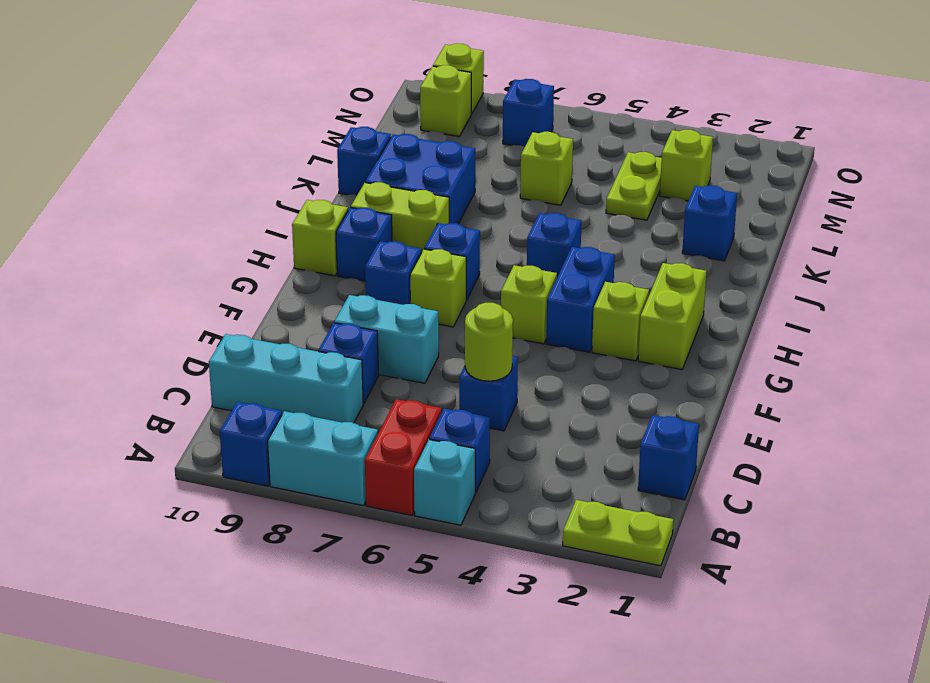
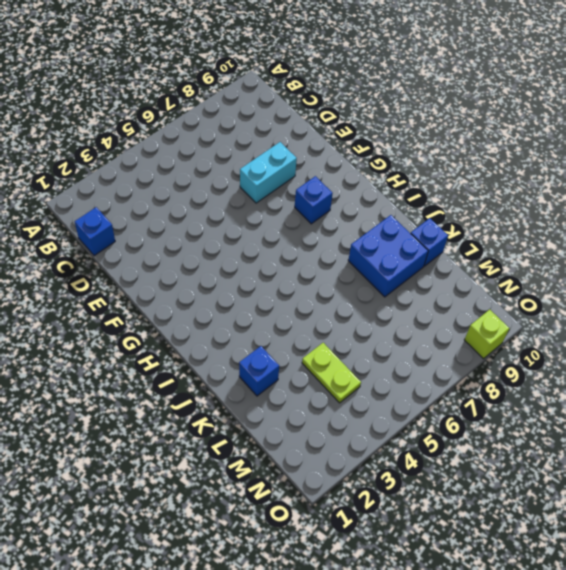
none -> lime 1x2 plate [563,500,673,566]
none -> cyan 1x1 brick [414,440,475,525]
none -> red 1x2 brick [365,399,442,515]
none -> cyan 1x2 brick [268,411,378,506]

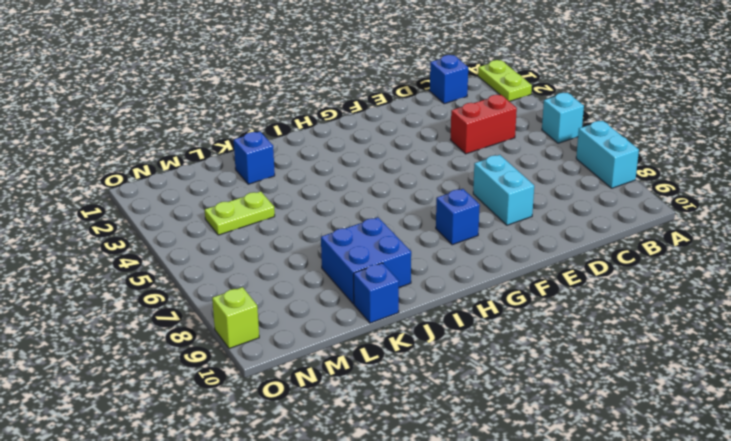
red 1x2 brick [450,95,517,154] -> red 1x2 brick moved to [365,399,442,515]
none -> blue 1x1 brick [220,402,282,486]
none -> blue 1x1 brick [429,409,490,493]
none -> cyan 1x3 brick [209,334,363,423]
none -> blue 1x1 brick [459,356,518,431]

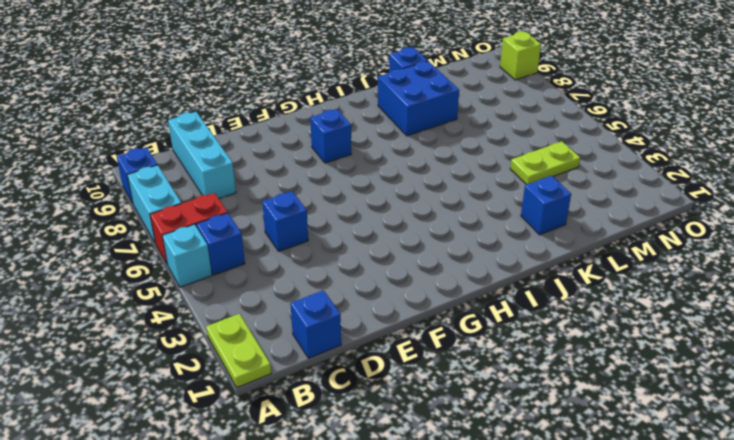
none -> blue 1x1 brick [318,323,379,404]
none -> cyan 1x2 brick [334,295,439,383]
none -> lime 1x2 brick [638,263,706,369]
none -> lime 1x1 brick [592,282,649,361]

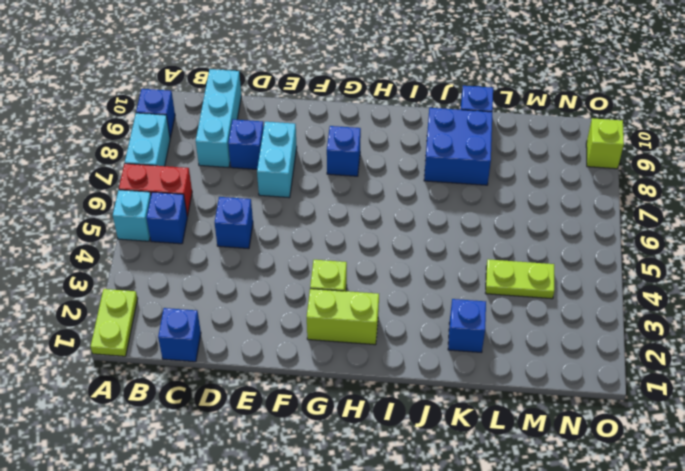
none -> blue 1x2 brick [546,247,615,352]
none -> lime 1x1 brick [501,265,557,344]
none -> lime 1x1 brick [410,249,466,327]
none -> blue 1x1 brick [424,223,480,300]

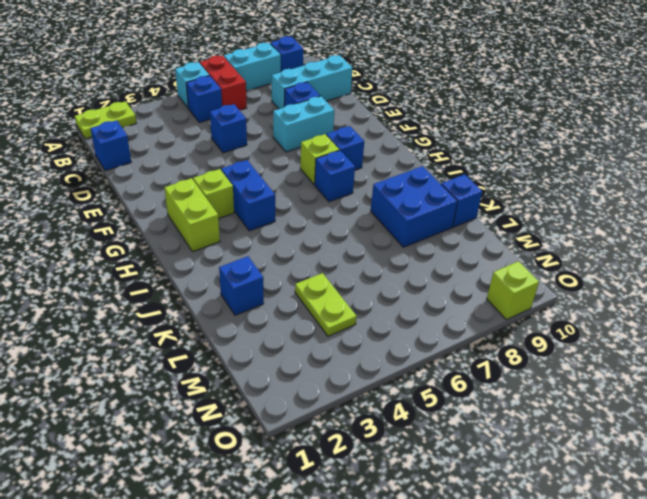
none -> lime 1x1 brick [501,265,557,344]
none -> blue 1x1 brick [336,208,392,281]
none -> lime 1x1 brick [292,200,348,276]
none -> blue 1x1 brick [527,213,582,277]

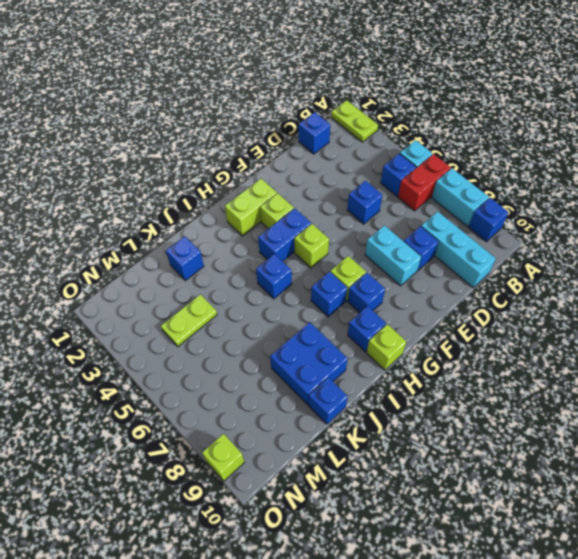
none -> lime 1x2 brick [351,182,449,251]
none -> lime 1x1 brick [520,132,573,205]
none -> lime 1x1 brick [660,130,713,201]
none -> blue 1x1 brick [503,79,554,147]

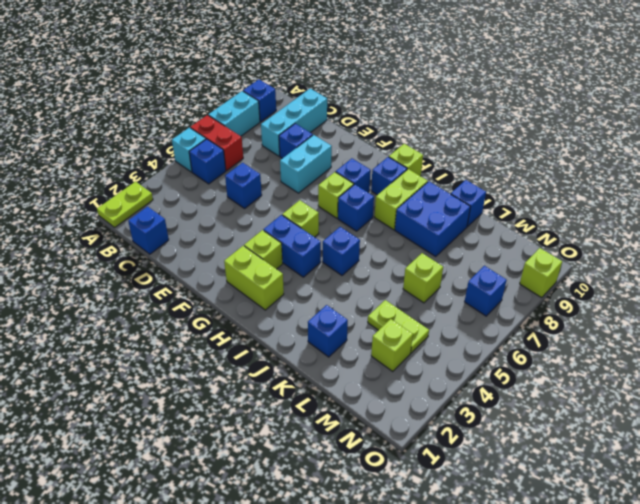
none -> lime 1x1 brick [420,65,471,136]
none -> lime 1x1 round brick [465,303,513,381]

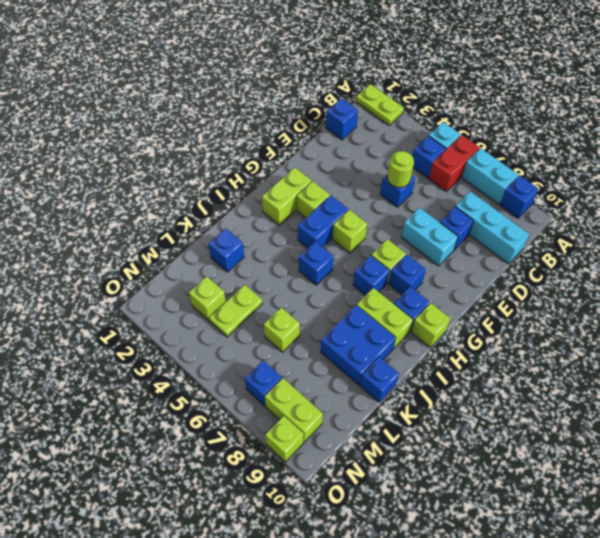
lime 1x2 brick [265,378,323,442] -> lime 1x1 brick [420,65,471,136]

